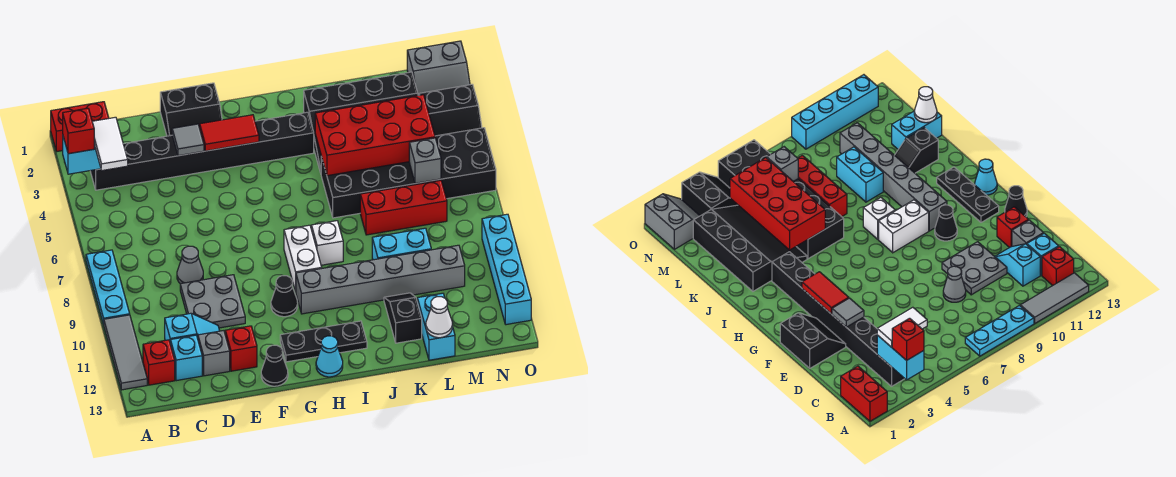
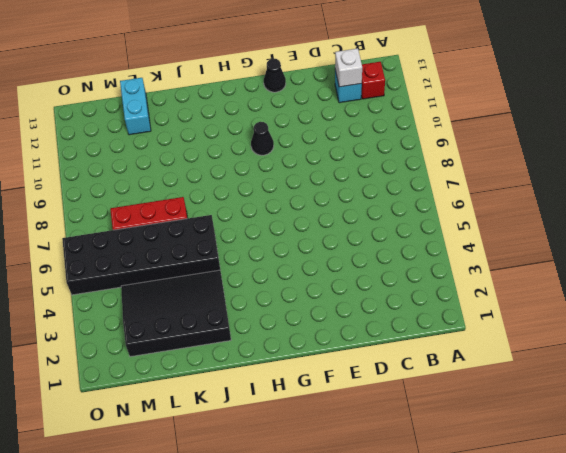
white 1x1 brick [335,48,362,87] -> white 1x1 brick moved to [311,221,343,265]
none -> red 1x2 brick [51,102,109,151]
none -> cyan 1x3 plate [86,250,130,324]
none -> grey 1x3 tile [104,315,147,390]
none -> black 1x8 brick [90,112,314,190]

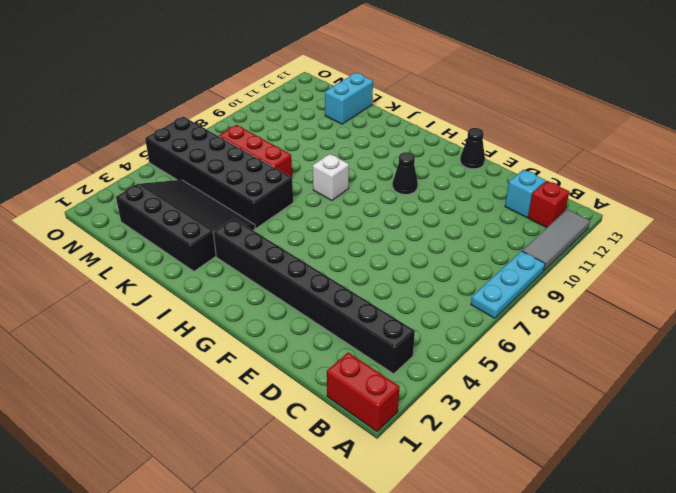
none -> cyan 1x2 slope [165,313,220,341]
none -> grey 1x1 cone [177,246,203,284]
none -> grey 2x2 plate [180,275,245,328]
none -> grey 1x1 brick [198,331,230,376]

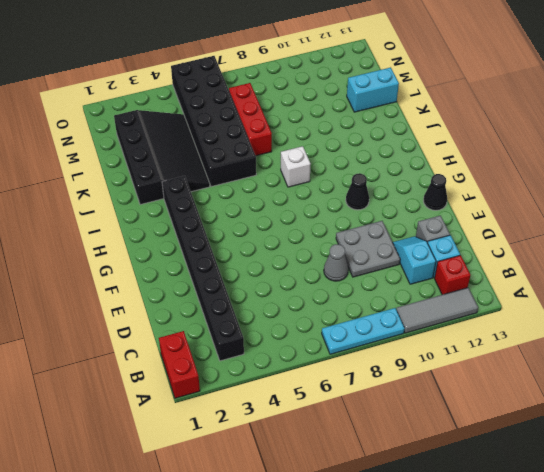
none -> black 2x2 slope [160,83,222,136]
none -> red 1x1 brick [225,326,257,371]
none -> black 1x3 plate [280,321,367,362]
none -> white 1x2 brick [284,225,322,292]

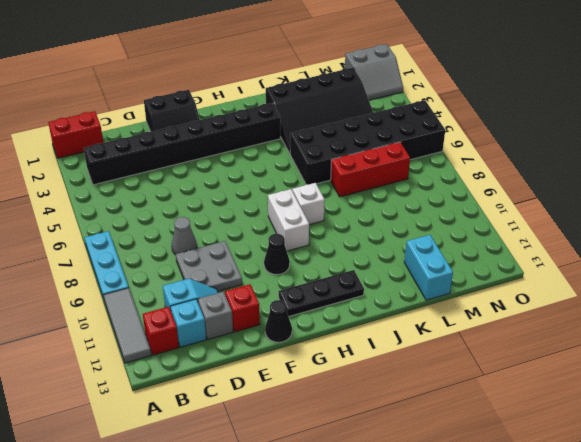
none -> grey 1x6 brick [296,245,465,314]
none -> cyan 1x1 cone [316,336,343,377]
none -> cyan 1x2 brick [372,228,431,260]
none -> black 1x2 slope [384,293,422,343]

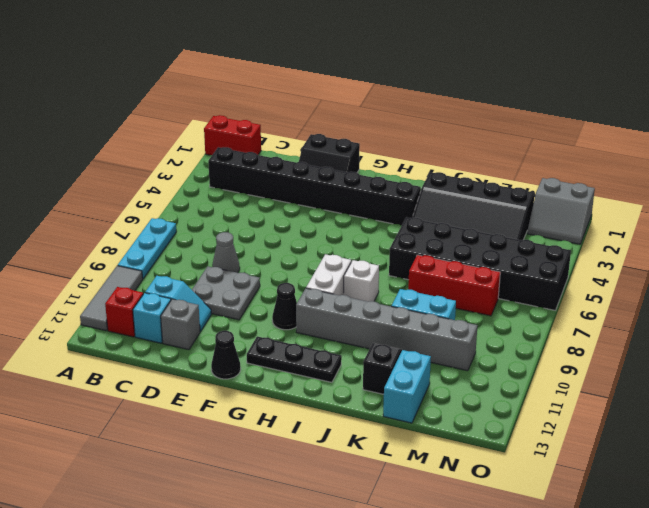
none -> red 1x1 brick [225,326,257,371]
none -> cyan 1x1 cone [316,336,343,377]
none -> black 2x2 slope [419,84,482,136]
none -> cyan 1x4 brick [482,214,531,325]

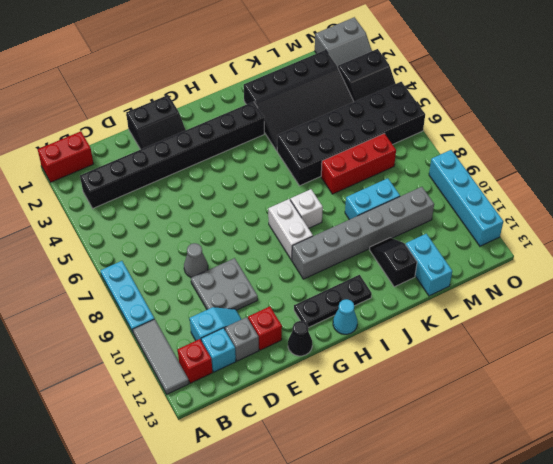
none -> black 1x1 cone [271,276,298,317]
none -> cyan 1x2 brick [63,137,101,174]
none -> grey 1x1 tile [172,124,204,156]
none -> red 1x2 tile [200,115,259,151]

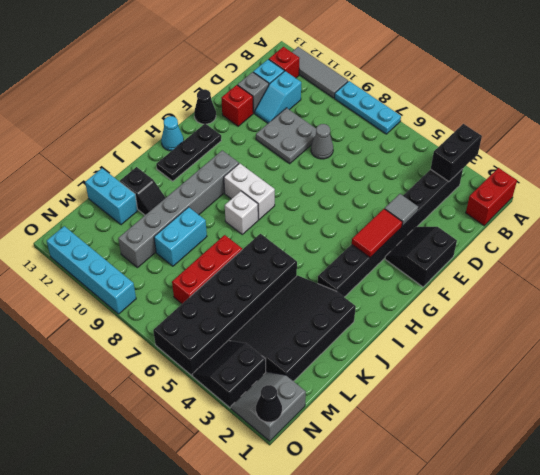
black 1x2 brick [431,124,482,182] -> cyan 1x2 brick [63,137,101,174]
black 1x1 cone [256,385,282,422] -> black 1x1 cone moved to [271,276,298,317]
none -> red 2x4 brick [315,95,435,176]
none -> white 1x1 cone [426,297,452,338]
none -> grey 1x1 brick [409,138,441,183]
none -> red 1x1 brick [63,108,94,154]

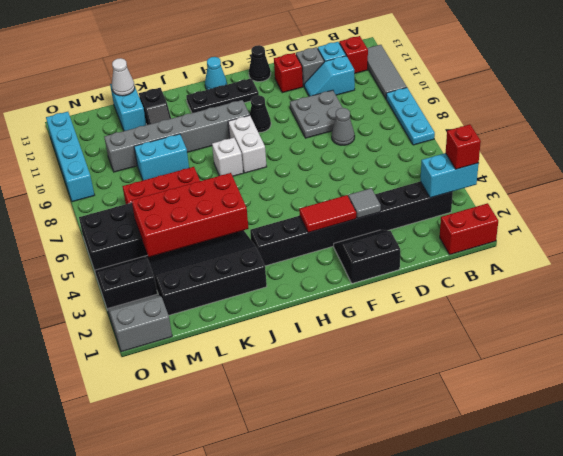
none -> grey 1x1 brick [409,138,441,183]
none -> white 1x2 tile [92,117,128,171]

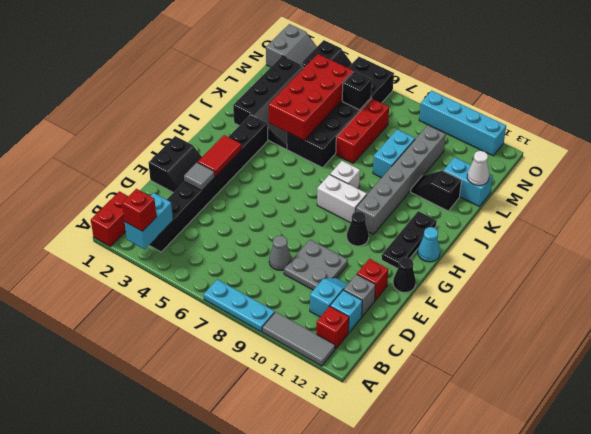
black 1x1 brick [342,71,372,110] -> grey 1x1 brick [409,138,441,183]
none -> white 1x2 tile [92,117,128,171]

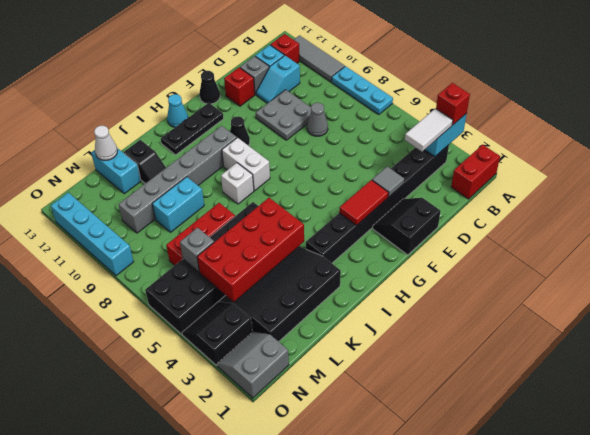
white 1x2 tile [405,109,453,152] -> white 1x2 tile turned to [92,117,128,171]

